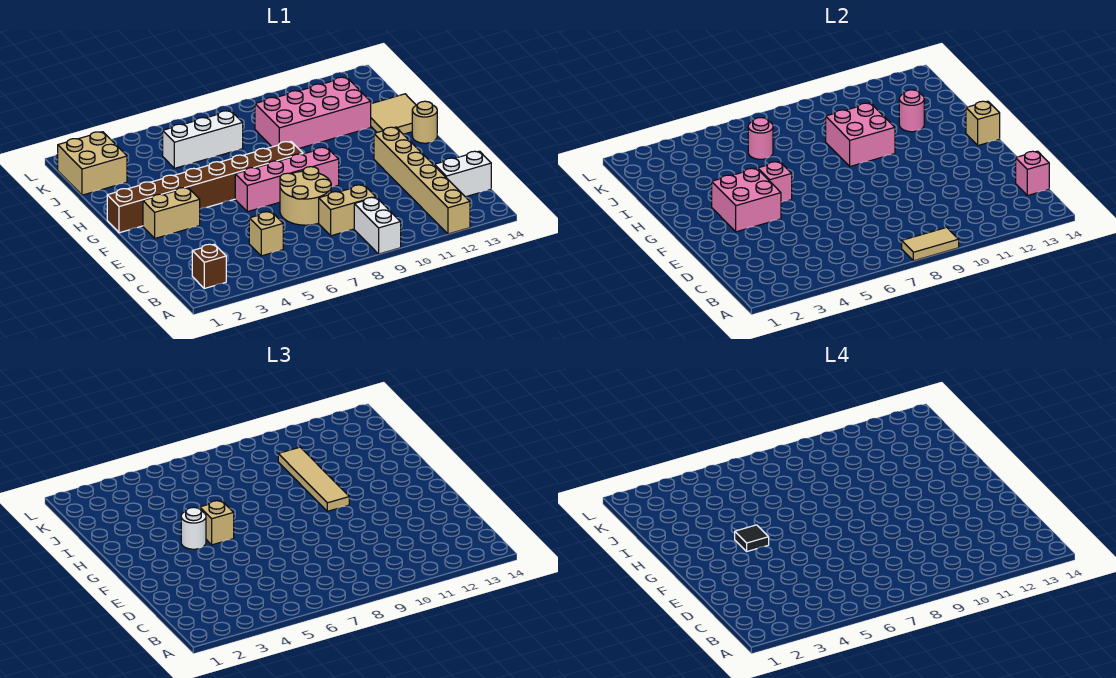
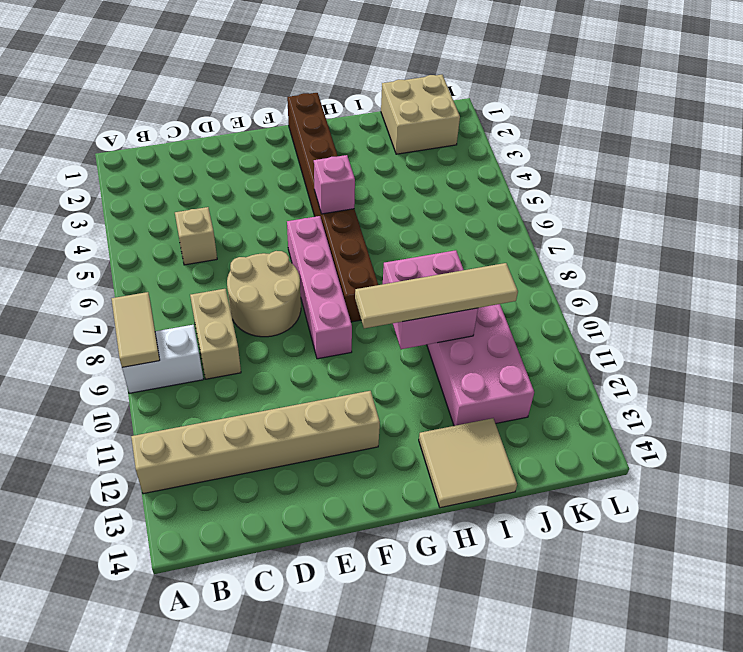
none -> brown 1x1 brick [192,244,226,288]
none -> white 1x2 brick [434,151,491,197]
none -> tan 1x2 brick [143,188,200,238]

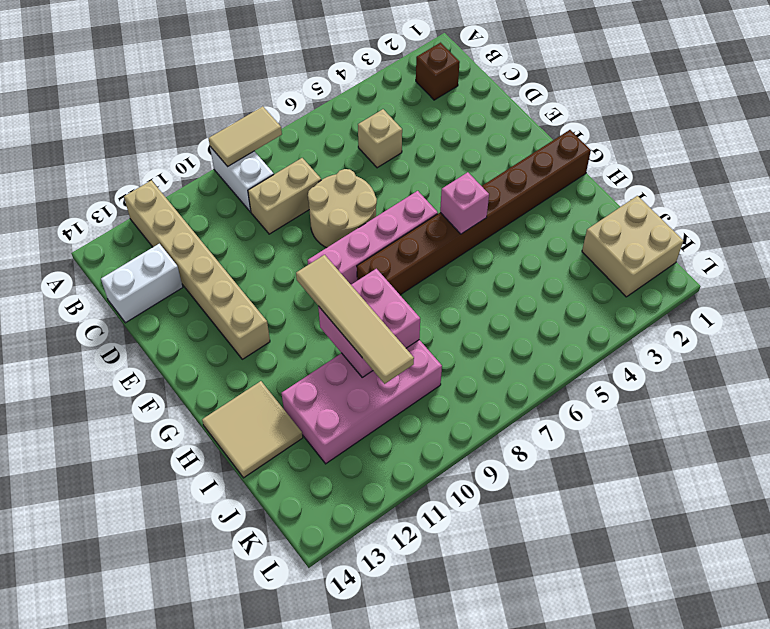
none -> tan 1x2 brick [143,188,200,238]
none -> tan 1x1 round brick [412,101,437,143]
none -> white 1x3 brick [163,111,243,168]

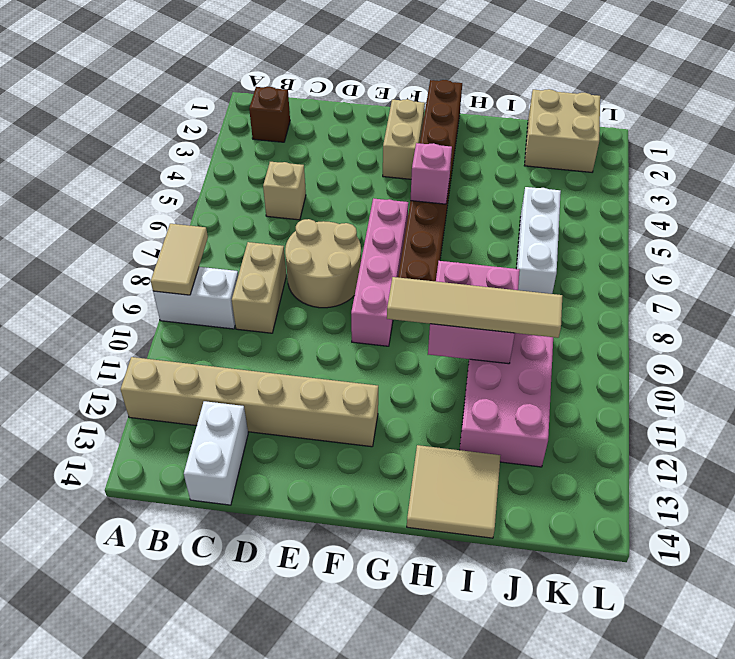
none -> tan 1x1 round brick [412,101,437,143]
none -> pink 1x1 brick [1016,151,1049,196]
none -> pink 2x2 brick [712,168,781,232]

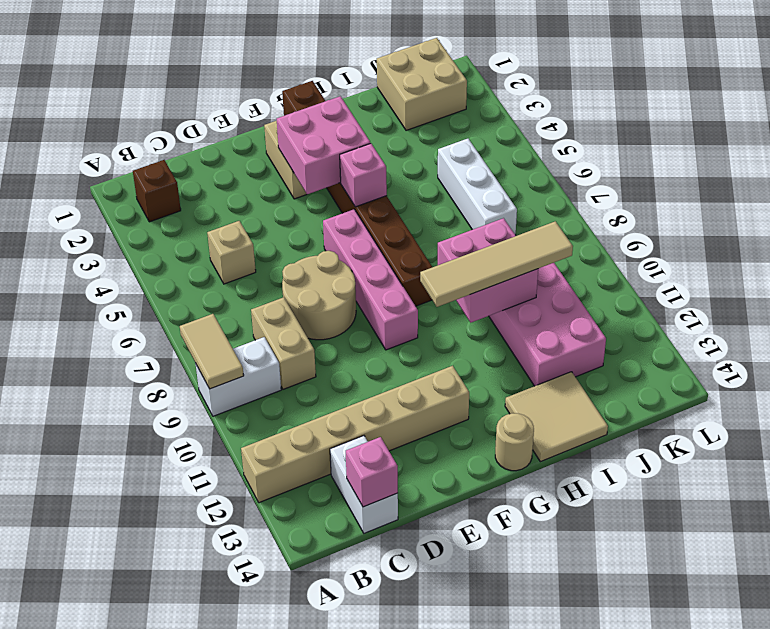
none -> tan 1x1 brick [966,101,1000,145]
none -> pink 1x1 round brick [899,90,924,132]
none -> pink 1x1 round brick [748,118,773,159]

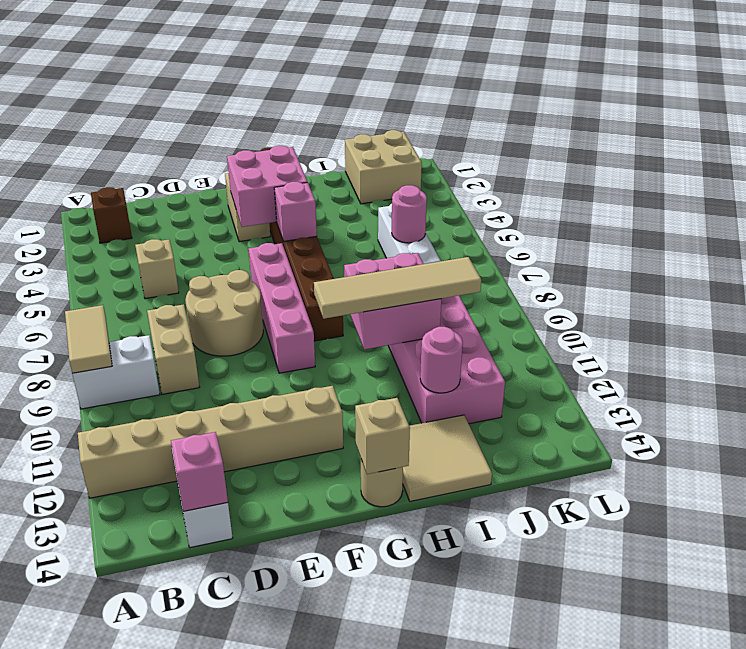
none -> white 1x1 round brick [181,507,206,549]
none -> tan 1x1 brick [200,501,234,545]
none -> black 1x1 tile [735,525,769,551]

